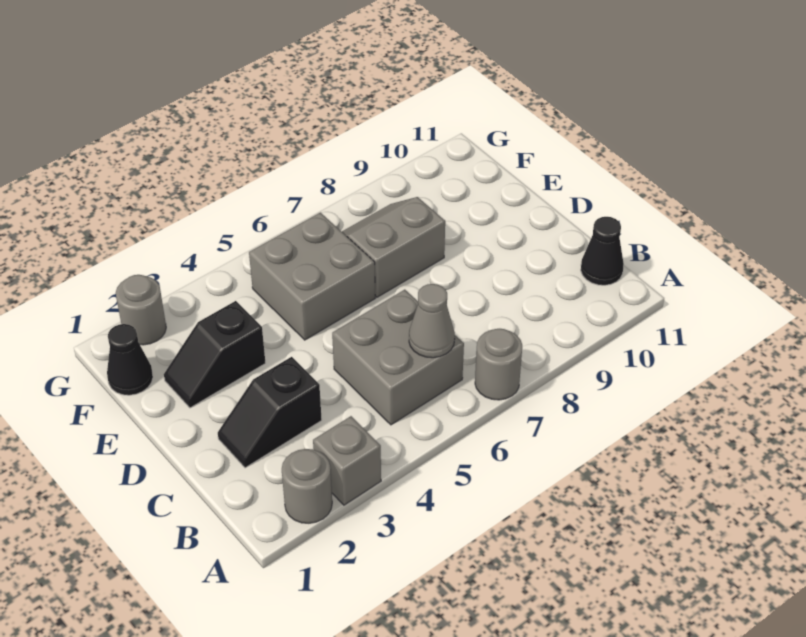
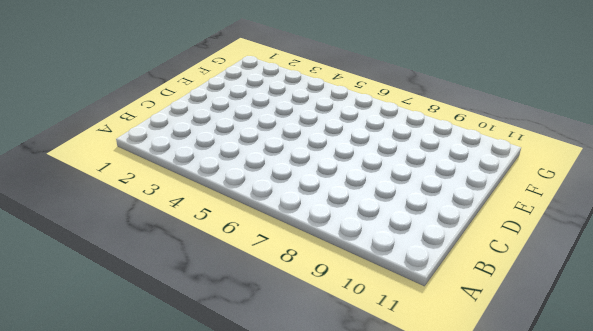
none -> grey 1x1 round brick [282,449,332,523]
none -> grey 1x1 brick [313,416,381,505]
none -> grey 1x1 round brick [475,329,522,400]

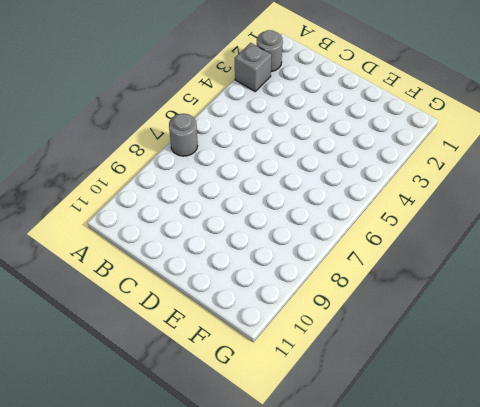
none -> grey 2x2 brick [332,290,464,425]
none -> black 1x1 cone [581,217,624,285]
none -> black 1x2 slope [218,357,322,468]

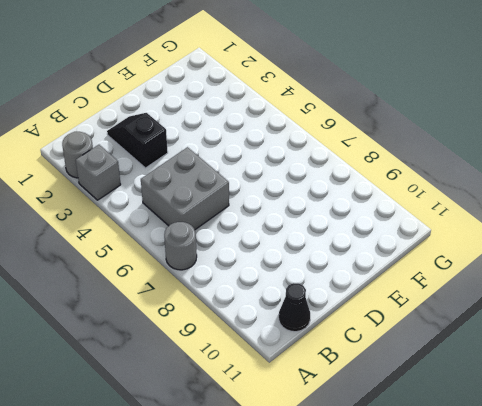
none -> black 1x2 slope [164,301,265,408]
none -> grey 2x2 brick [249,212,375,340]
none -> grey 2x2 slope [342,197,445,297]

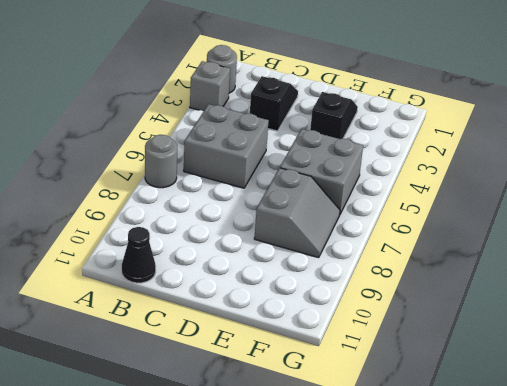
none -> black 1x1 cone [107,324,153,395]
none -> grey 1x1 round brick [116,275,166,345]
none -> grey 1x1 cone [409,284,455,358]

